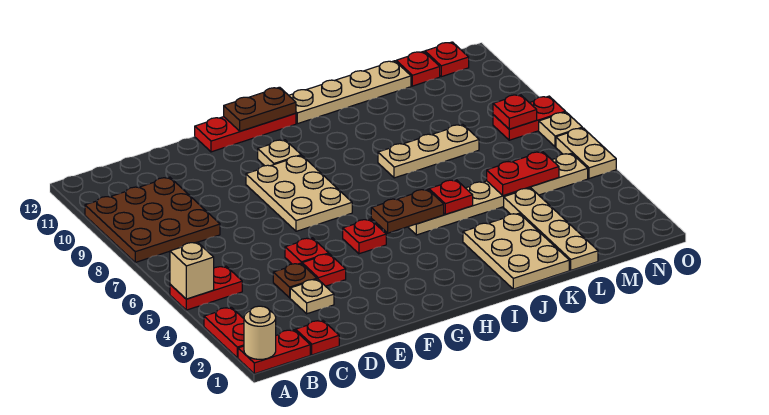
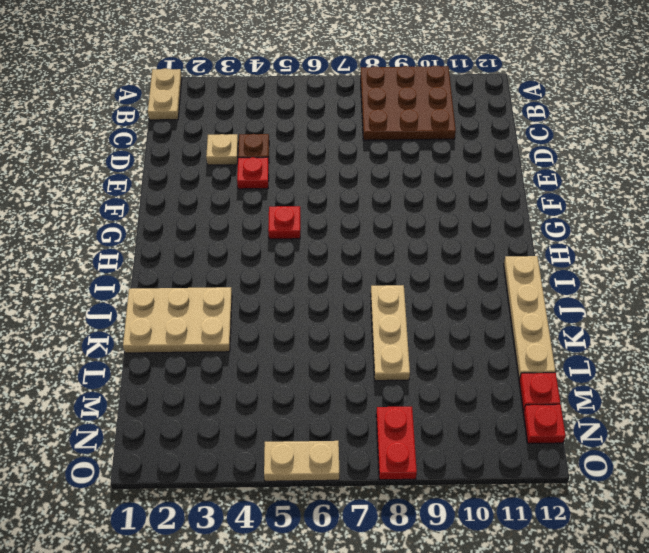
tan 1x2 plate [148,68,182,120] -> red 1x2 plate [238,330,310,374]
none -> red 1x2 plate [204,307,244,358]
none -> red 1x2 plate [170,266,242,310]
none -> red 1x1 plate [296,320,339,355]
none -> red 1x1 plate [285,238,329,264]

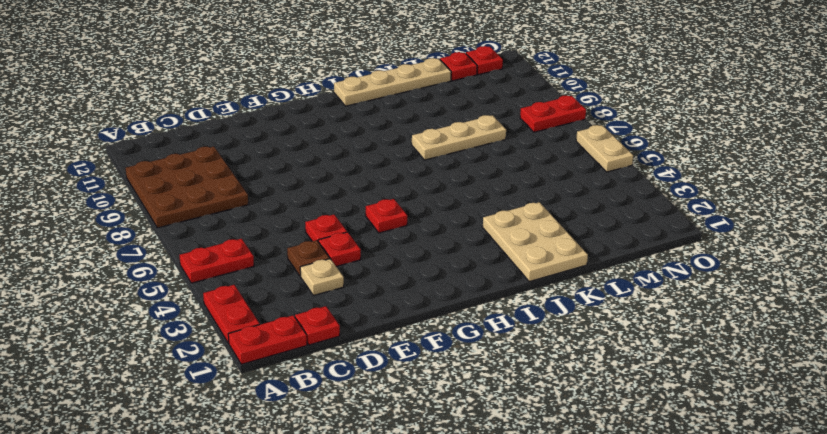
none -> tan 2x3 plate [246,155,352,231]
none -> red 1x3 plate [195,113,296,152]
none -> tan 1x1 plate [258,140,301,166]
none -> tan 1x6 plate [408,153,588,235]

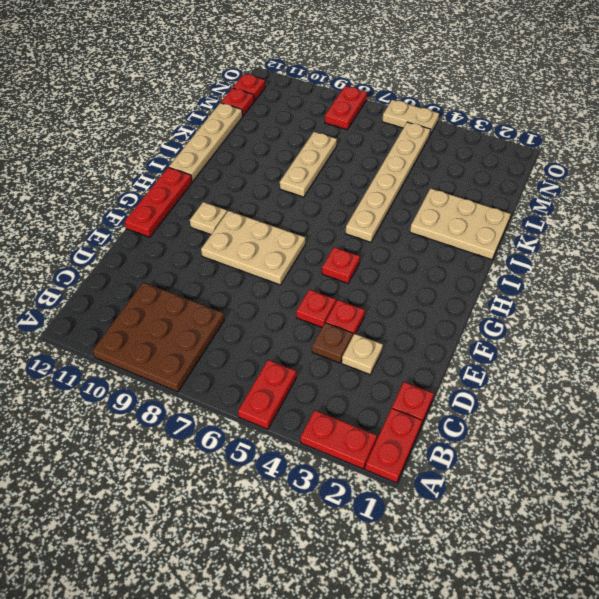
none -> tan 1x4 plate [504,188,598,270]
none -> tan 1x1 plate [539,112,582,147]
none -> tan 1x1 round brick [244,306,276,359]
none -> tan 1x1 brick [170,242,214,299]

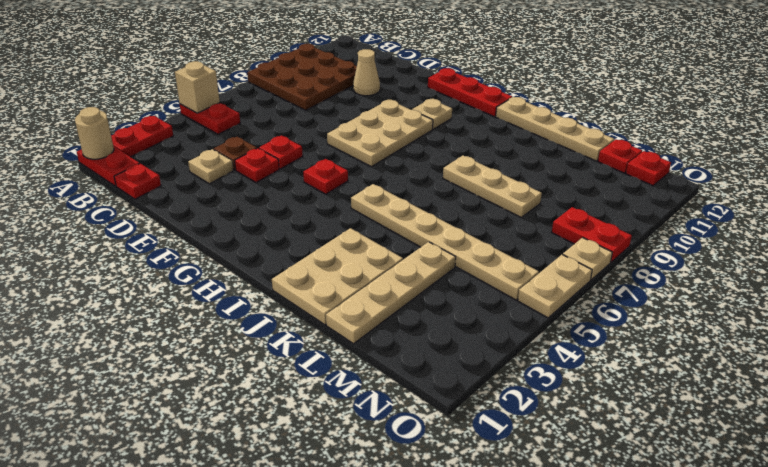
tan 1x1 cone [353,49,380,96] -> none
none -> brown 1x2 plate [224,87,296,131]
none -> brown 1x2 plate [371,189,444,233]
none -> red 1x1 plate [429,180,473,214]
none -> red 1x2 plate [487,152,559,196]

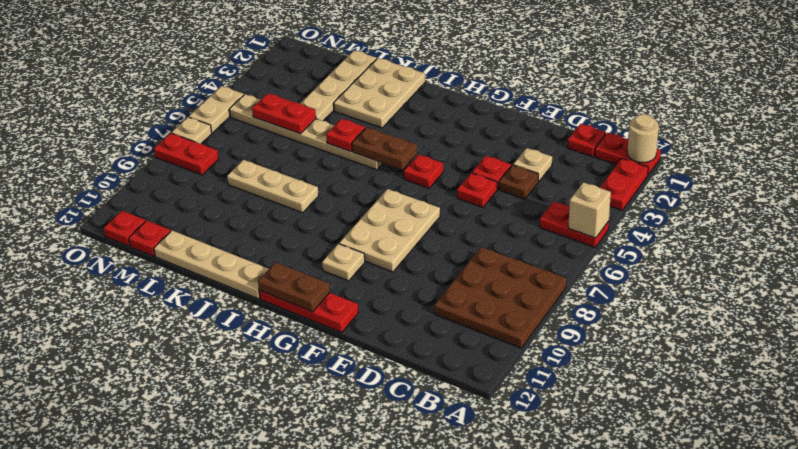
none -> red 1x1 plate [493,94,537,129]

